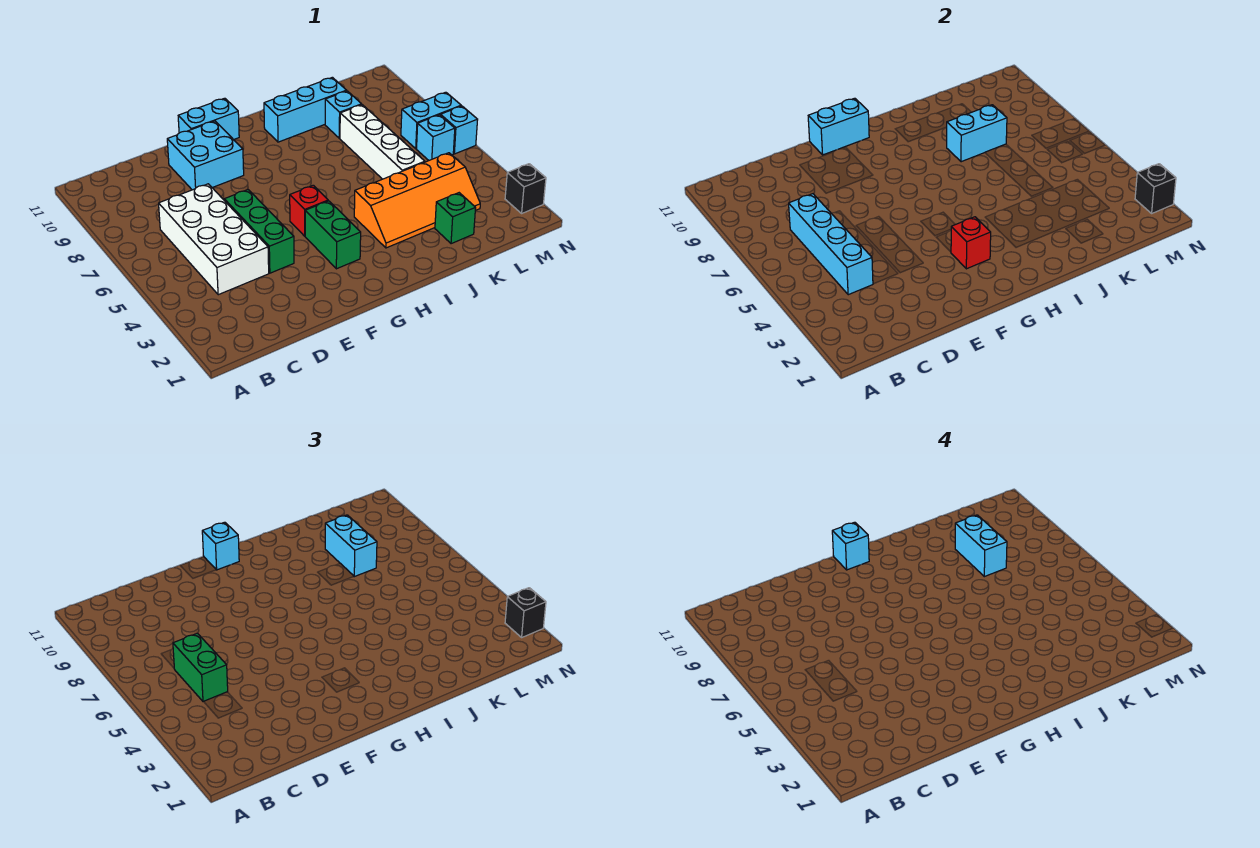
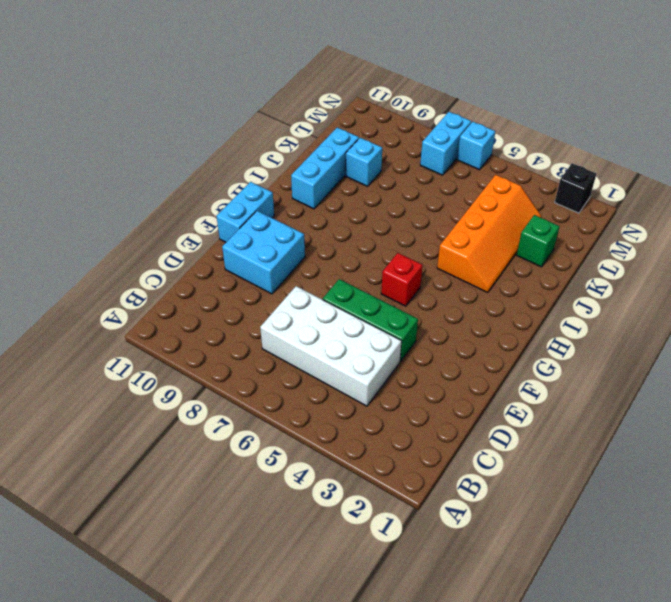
none -> green 1x2 brick [305,201,361,269]
none -> white 1x4 brick [340,105,425,179]
none -> cyan 1x1 brick [417,115,455,160]

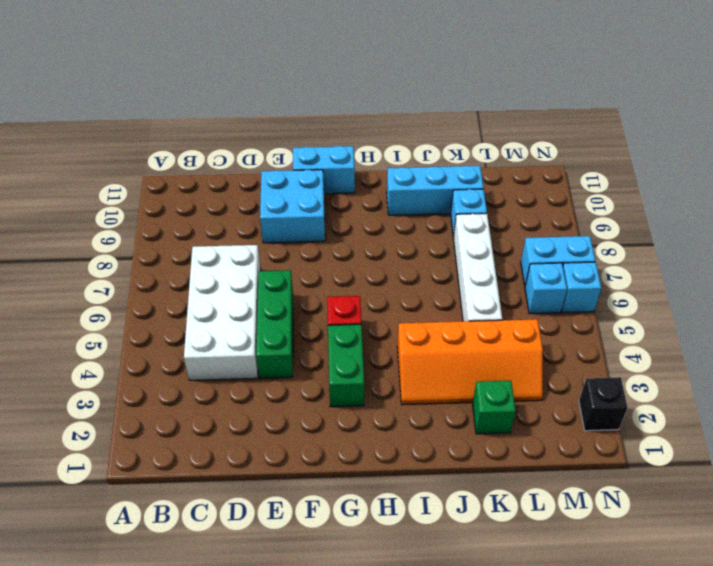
none -> cyan 1x4 brick [789,194,873,295]
none -> cyan 1x2 brick [808,98,869,155]
none -> red 1x1 brick [951,217,991,269]

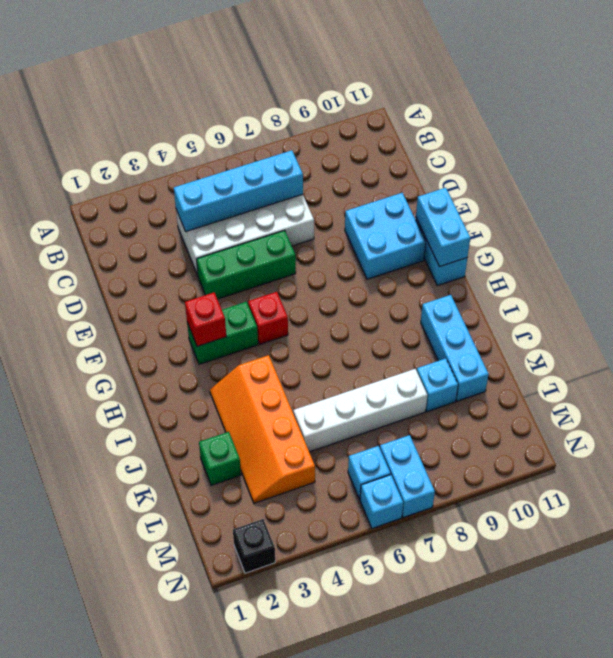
none -> cyan 1x2 brick [946,105,1007,162]
none -> black 1x1 brick [1135,164,1176,213]
none -> green 1x2 brick [173,633,228,702]

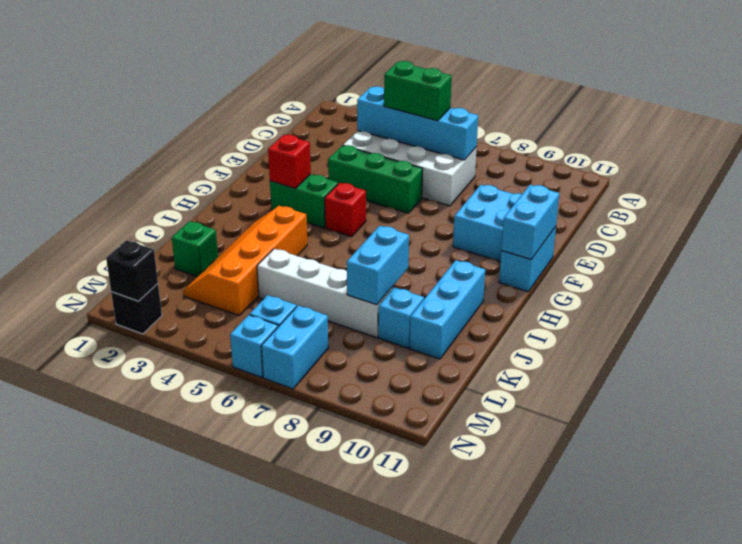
none -> cyan 1x1 brick [202,522,239,570]
none -> cyan 1x2 brick [325,515,377,577]
none -> black 1x1 brick [505,588,546,637]

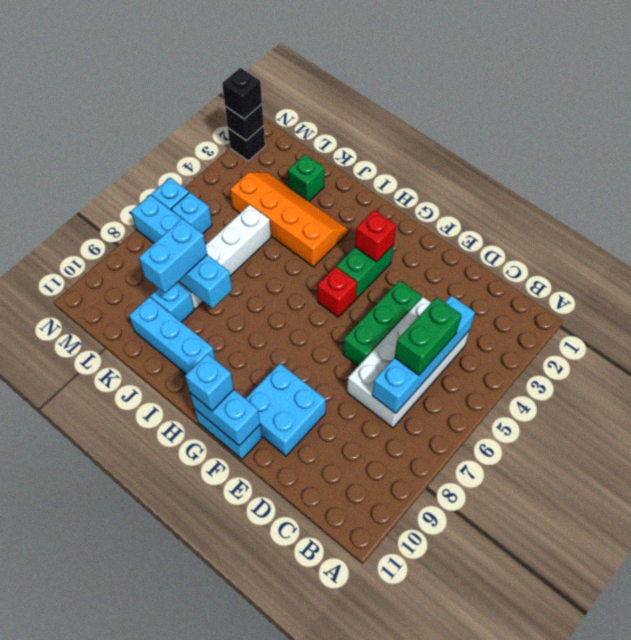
none -> cyan 1x1 brick [832,522,869,570]
none -> cyan 1x2 brick [955,515,1007,577]

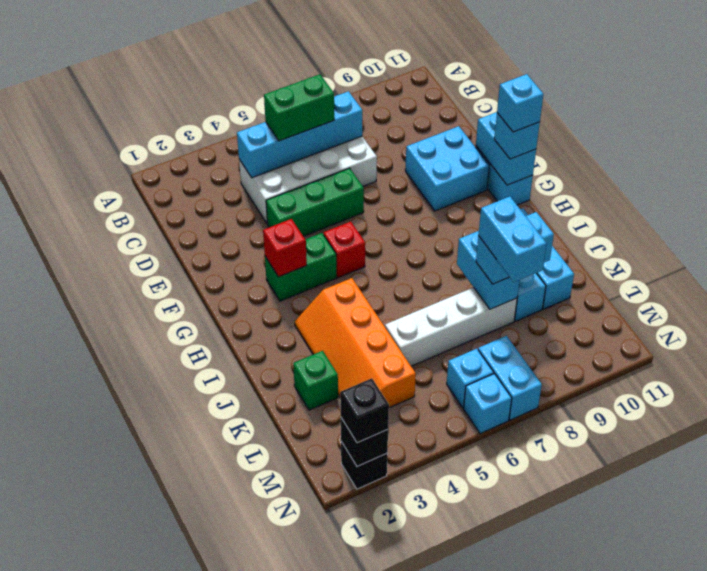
cyan 1x2 brick [478,196,547,282] -> cyan 1x2 brick turned to [955,515,1007,577]

